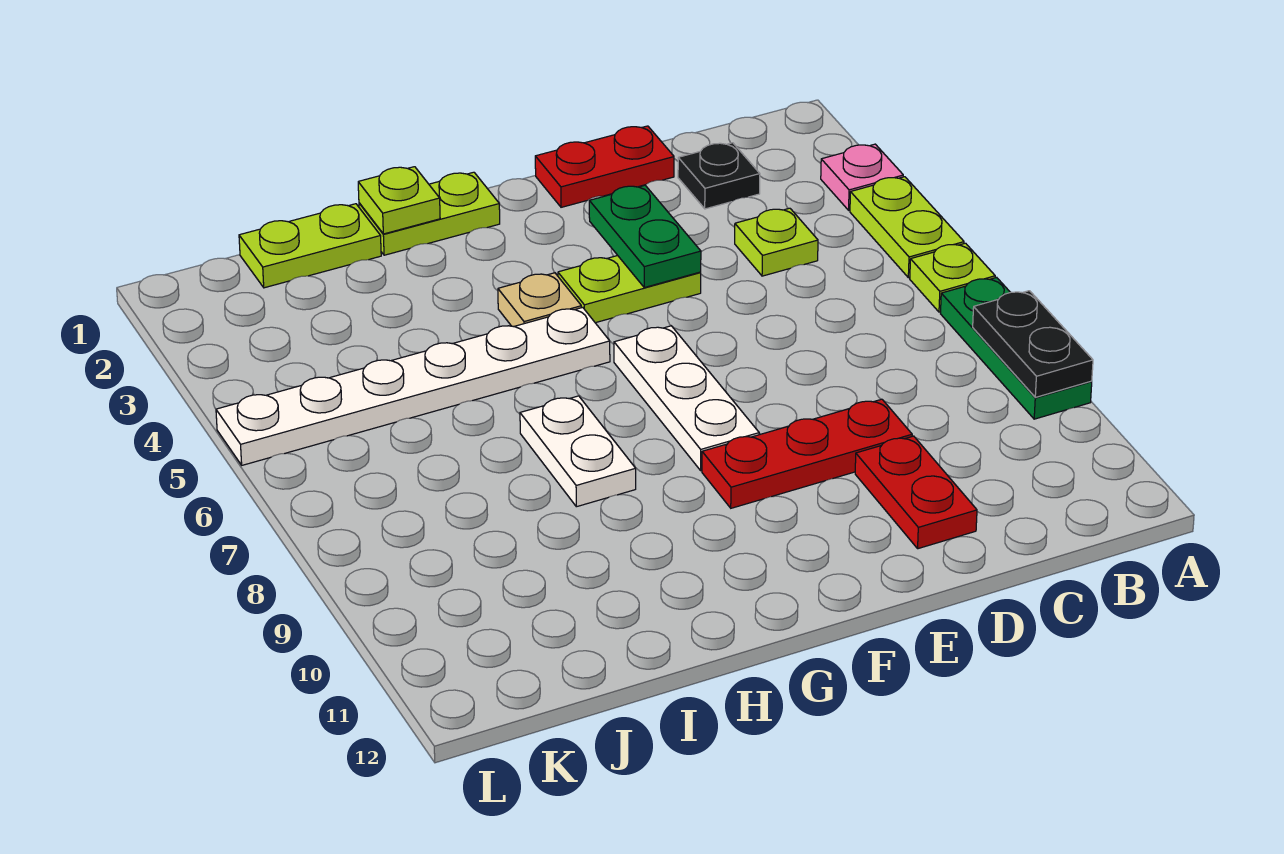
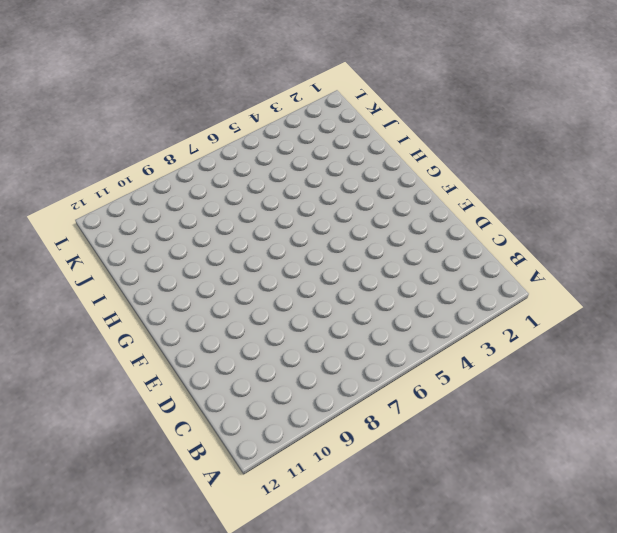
none -> pink 1x1 plate [821,144,903,210]
none -> lime 1x2 plate [850,177,964,278]
none -> lime 1x1 plate [910,243,995,312]

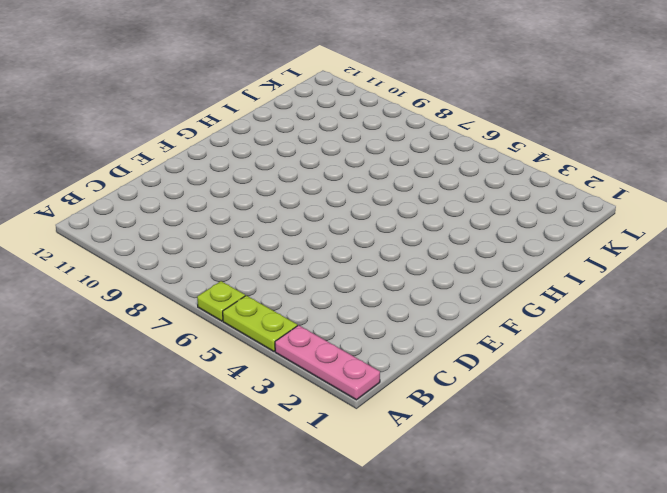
pink 1x3 plate [275,325,380,400] -> pink 1x1 plate [821,144,903,210]
none -> green 1x3 plate [941,277,1092,419]
none -> black 1x1 plate [678,143,760,209]
none -> lime 1x1 plate [735,208,818,276]

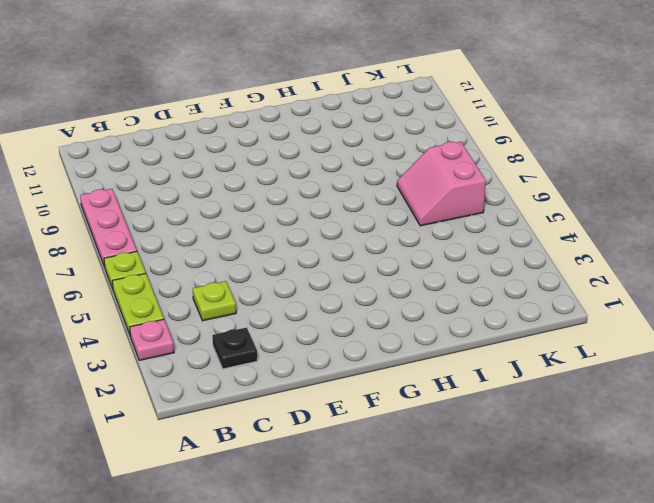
pink 1x3 plate [80,189,137,267] -> green 1x3 plate [941,277,1092,419]
pink 2x2 slope [397,141,486,226] -> none
none -> red 1x2 plate [535,126,674,207]
none -> red 1x3 plate [702,399,912,508]
none -> red 1x2 plate [855,436,977,549]

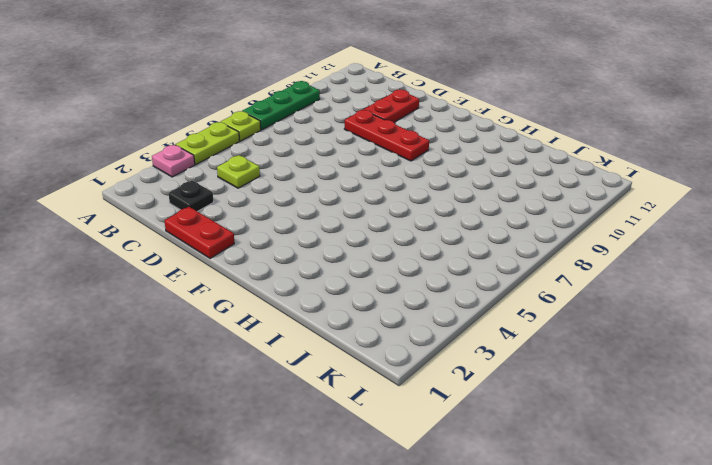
none -> lime 1x2 plate [558,256,701,323]
none -> white 1x3 plate [614,326,759,471]
none -> lime 1x2 plate [359,172,500,255]

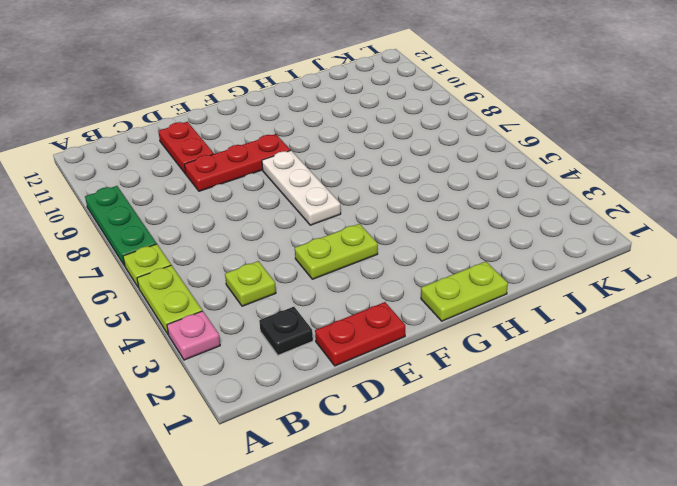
none -> tan 1x1 plate [498,273,581,327]
none -> white 1x6 plate [216,307,610,465]
none -> white 1x2 plate [520,396,636,507]

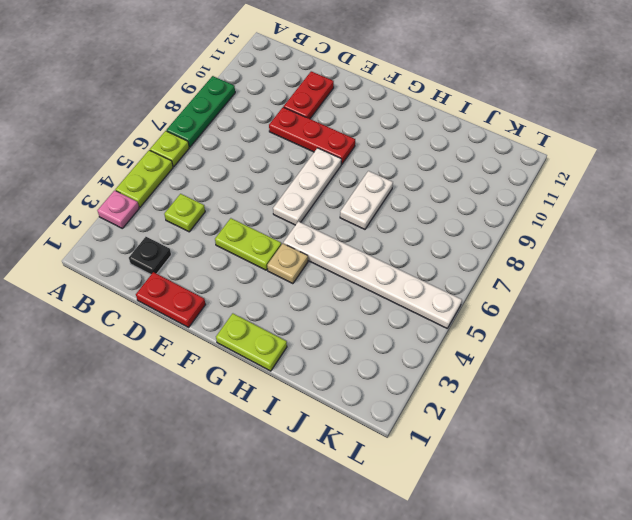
none -> lime 1x2 plate [239,204,381,288]
none -> black 1x2 plate [973,291,1093,397]
none -> green 1x2 plate [589,185,701,287]

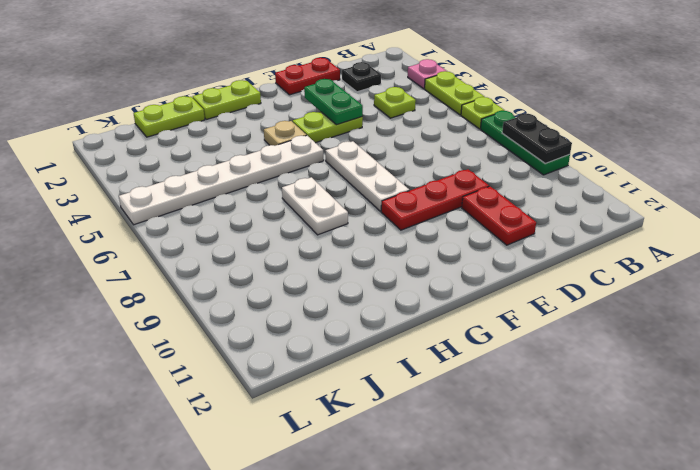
none -> lime 1x1 plate [358,167,440,234]

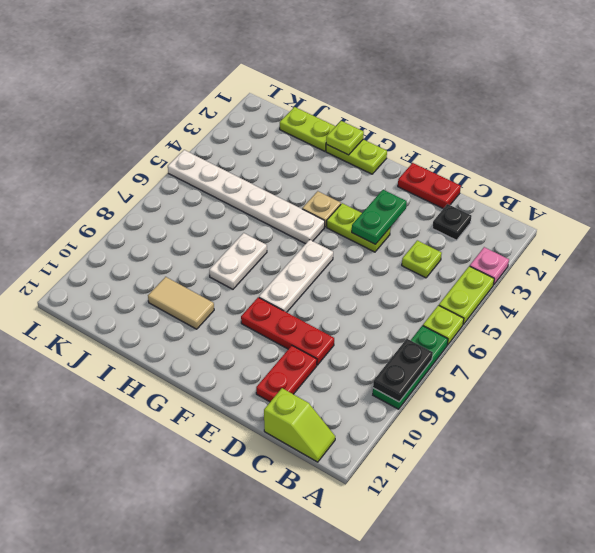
lime 1x2 slope [264,388,335,462] -> none
tan 1x2 tile [148,277,214,329] -> none

